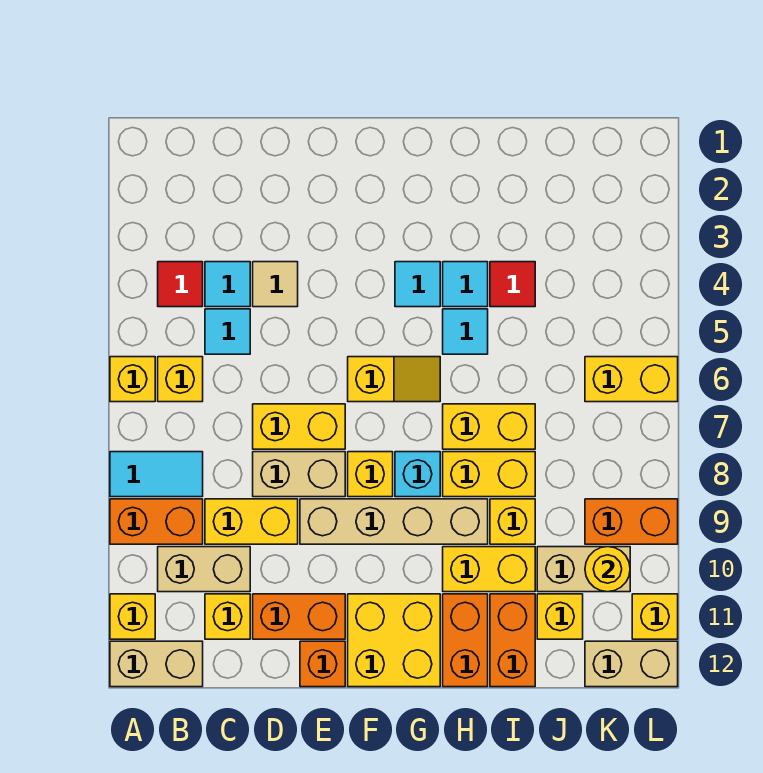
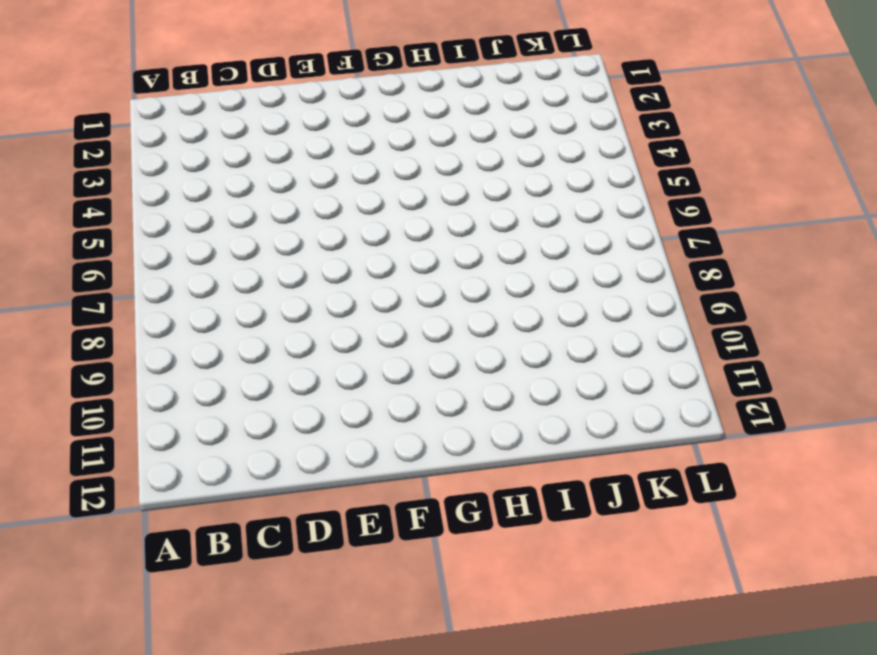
none -> yellow 1x1 brick [110,357,155,402]
none -> cyan 1x2 tile [110,452,203,497]
none -> orange 1x2 brick [110,499,203,544]
none -> yellow 1x1 brick [110,594,155,639]

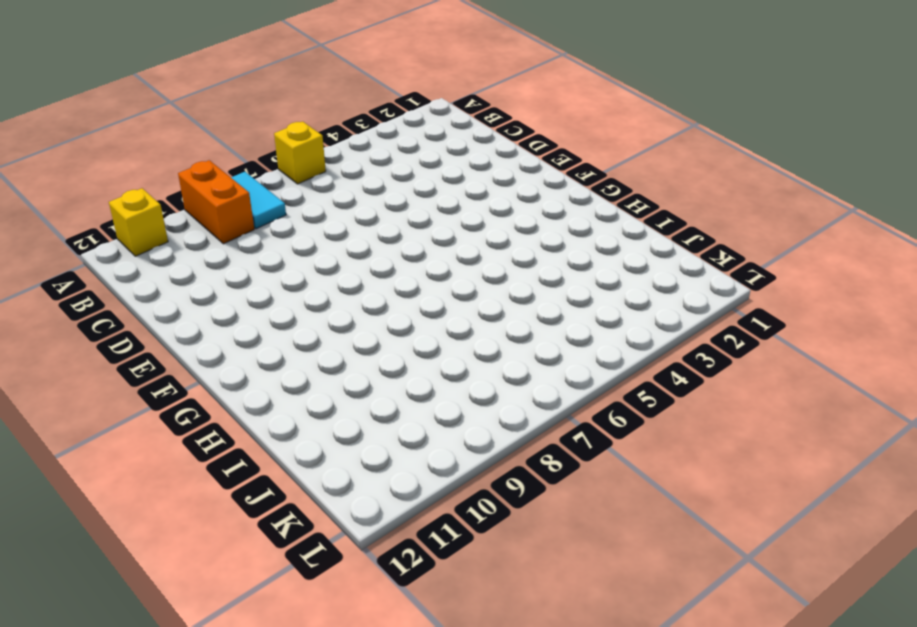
none -> tan 1x2 brick [110,641,203,687]
none -> red 1x1 tile [158,262,203,307]
none -> yellow 1x1 brick [158,357,203,402]
none -> tan 1x2 brick [158,547,250,592]

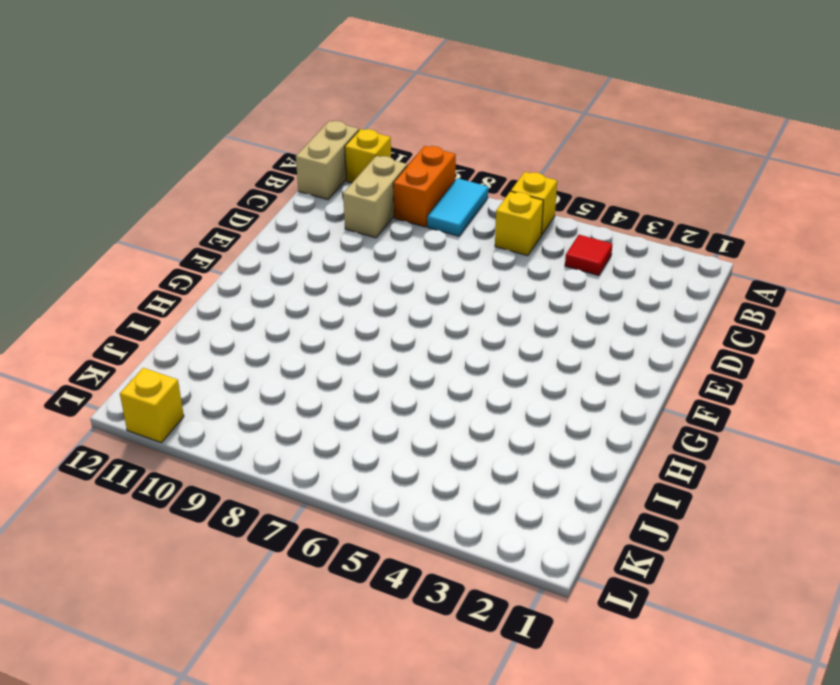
none -> cyan 1x1 tile [205,262,250,307]
none -> cyan 1x1 tile [205,309,250,354]
none -> yellow 1x2 brick [205,499,298,544]
none -> yellow 1x1 brick [205,594,250,639]

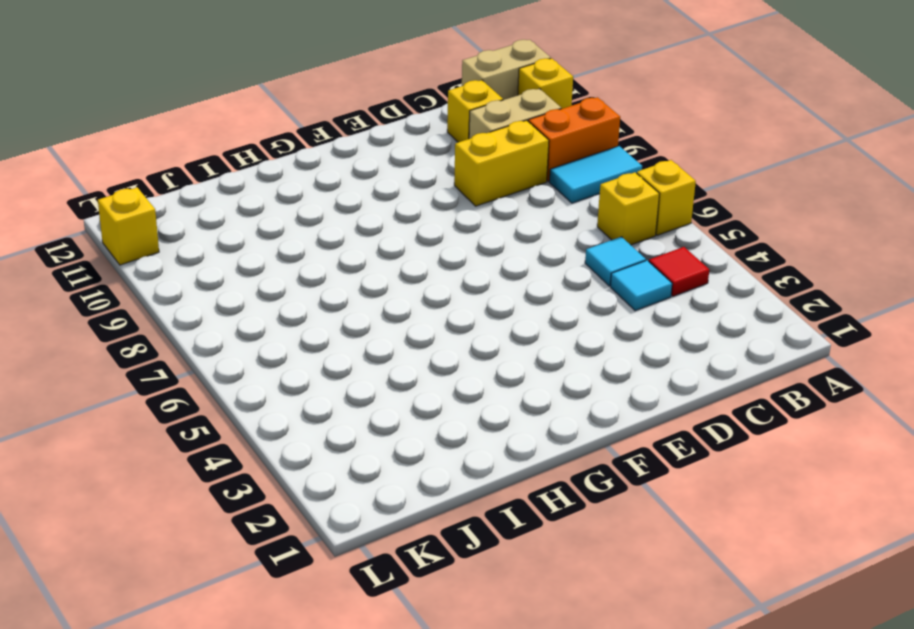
none -> tan 1x1 tile [253,262,298,307]
none -> yellow 1x2 brick [253,404,345,449]
none -> tan 1x2 brick [253,452,345,497]
none -> orange 1x2 brick [253,594,345,639]

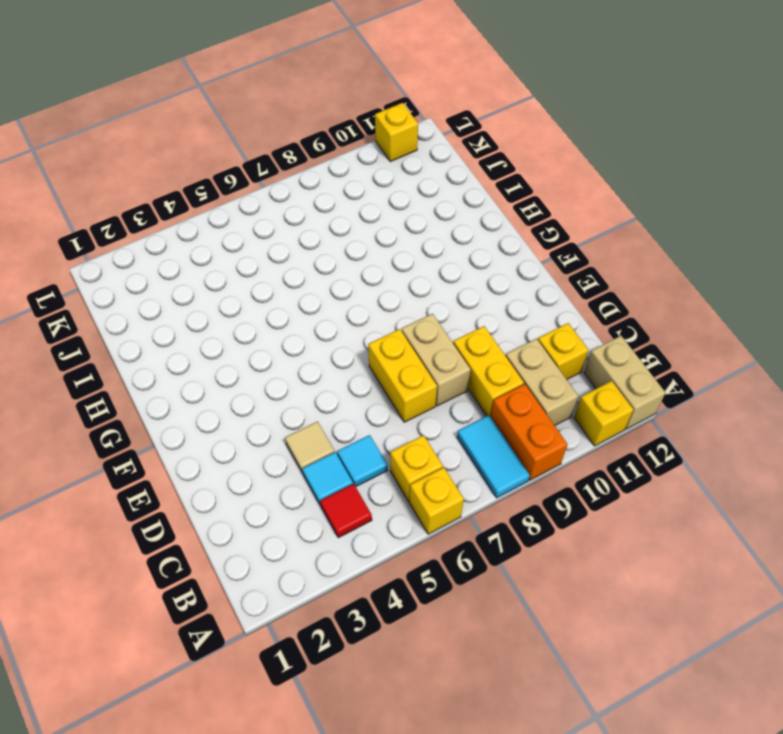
none -> orange 1x2 brick [253,594,345,639]
none -> tan 1x4 brick [300,499,488,544]
none -> orange 1x1 brick [300,641,345,687]
none -> yellow 1x2 slope [348,357,440,402]

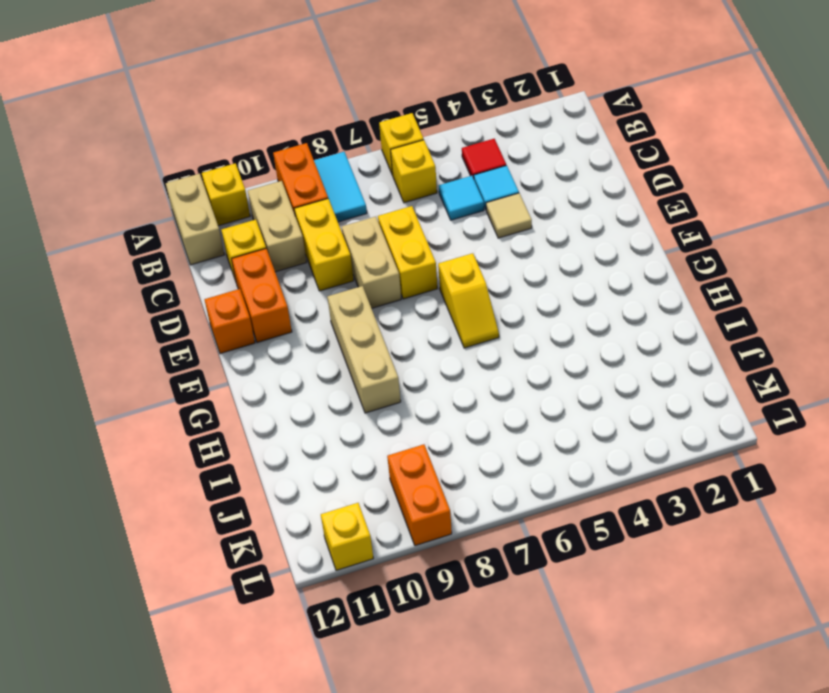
tan 1x3 brick [327,286,401,413] -> tan 1x4 brick [300,499,488,544]
none -> yellow 1x1 brick [348,452,393,497]
none -> yellow 2x2 brick [348,594,440,687]
none -> cyan 1x1 tile [395,262,440,307]
none -> cyan 1x1 brick [395,452,440,497]

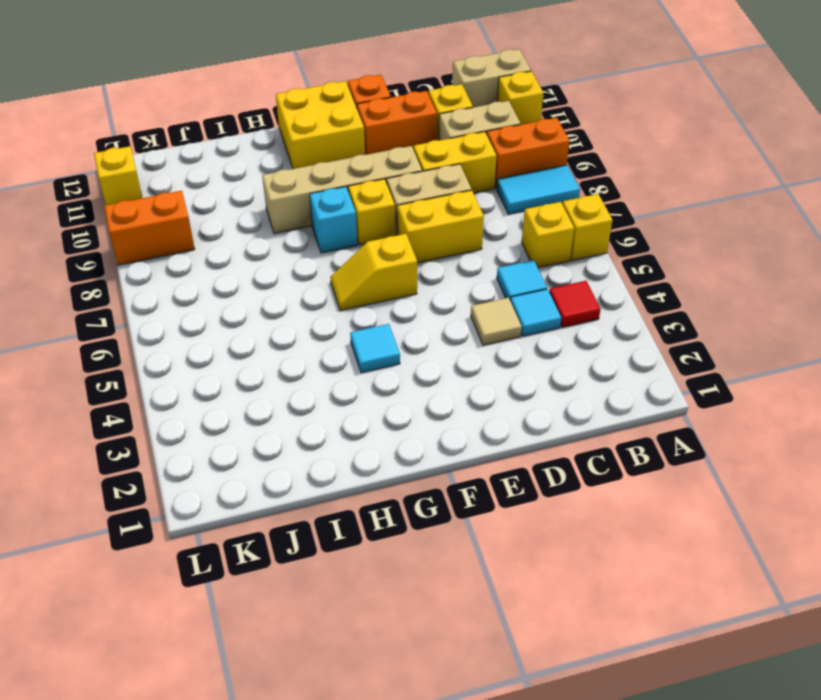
none -> cyan 1x1 tile [443,262,488,307]
none -> cyan 1x1 tile [443,309,488,354]
none -> yellow 1x2 brick [443,404,535,449]
none -> yellow 1x2 brick [443,452,535,497]

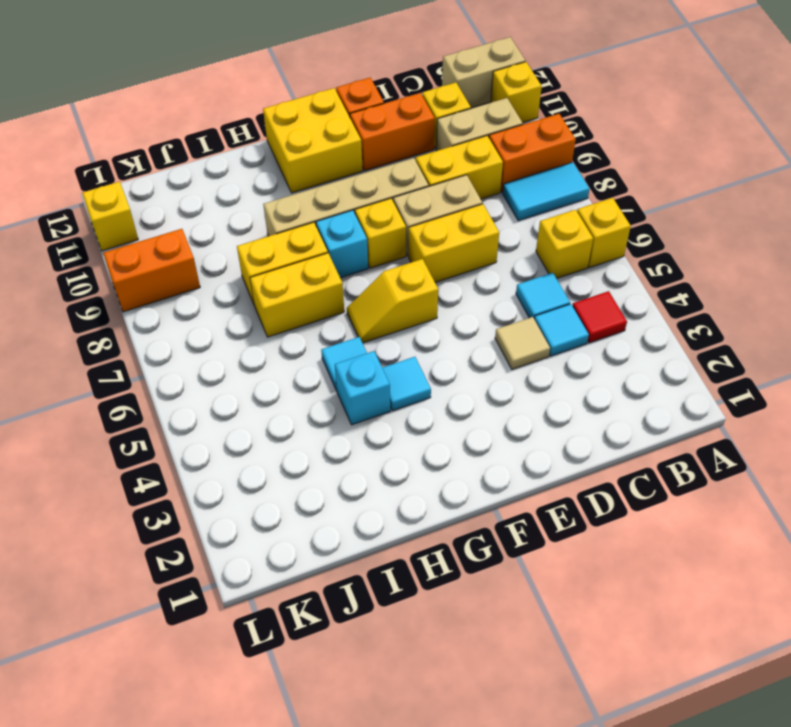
cyan 1x1 brick [335,351,390,425] -> cyan 1x1 tile [443,262,488,307]
none -> yellow 1x2 brick [443,547,535,592]
none -> orange 1x2 brick [443,594,488,687]
none -> red 1x1 tile [490,262,535,307]
none -> yellow 1x1 brick [490,499,535,544]

